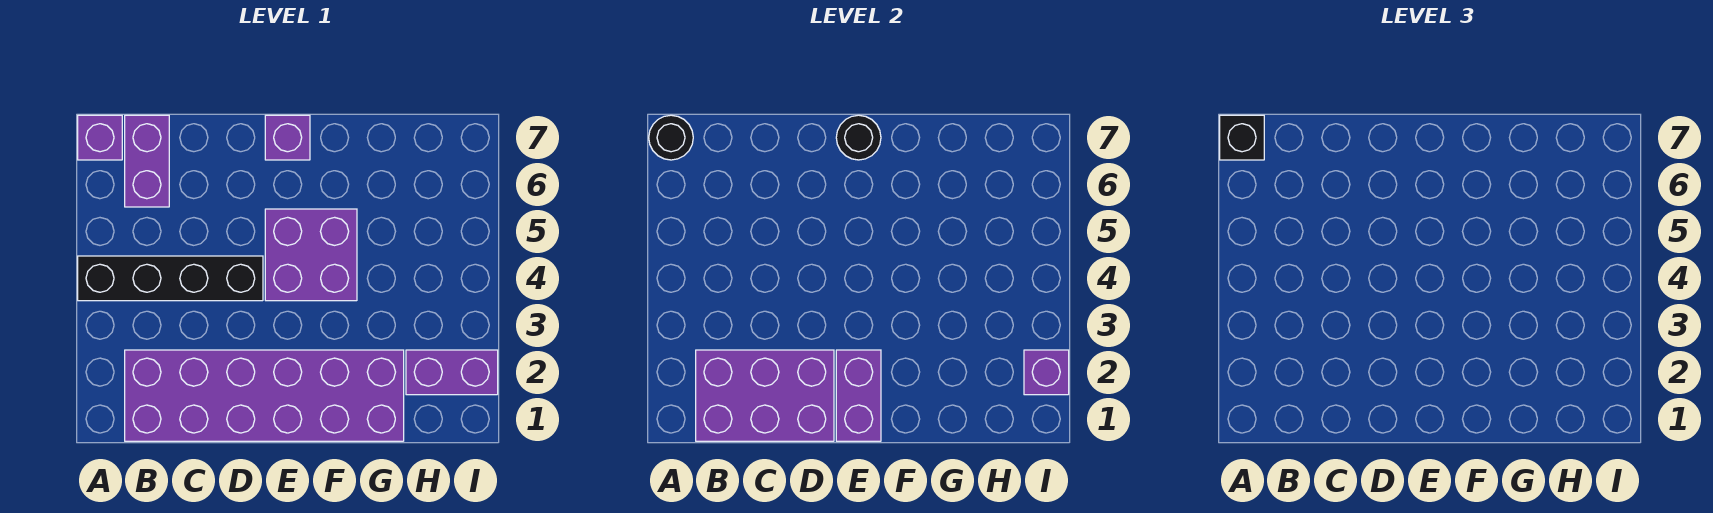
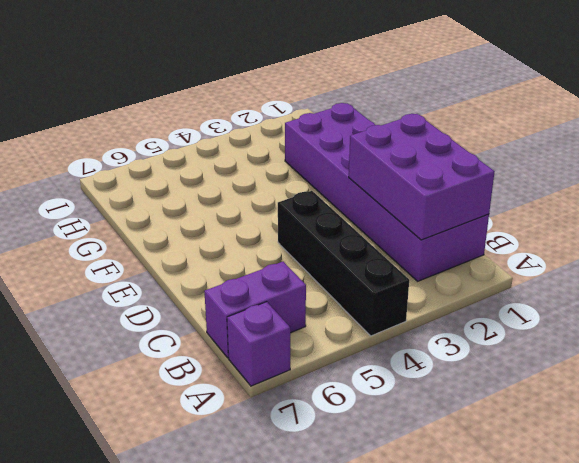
none -> purple 2x2 brick [265,209,357,301]
none -> purple 1x1 brick [265,115,310,160]
none -> purple 1x2 brick [406,350,498,395]

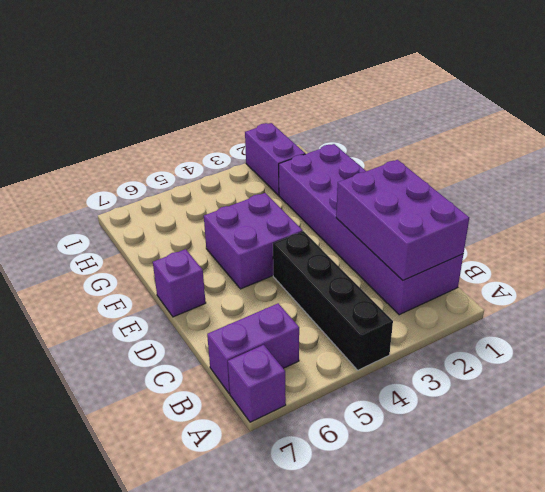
none -> black 1x1 round brick [649,115,693,160]
none -> purple 1x2 brick [836,350,881,441]
none -> black 1x1 round brick [836,115,881,160]

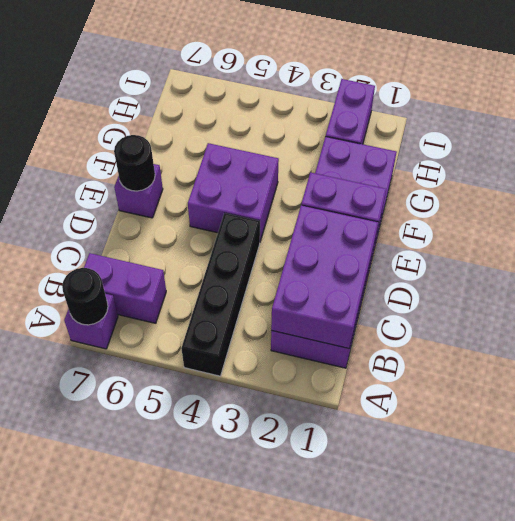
none -> purple 1x1 brick [1024,350,1069,395]
none -> black 1x1 brick [1220,115,1264,160]

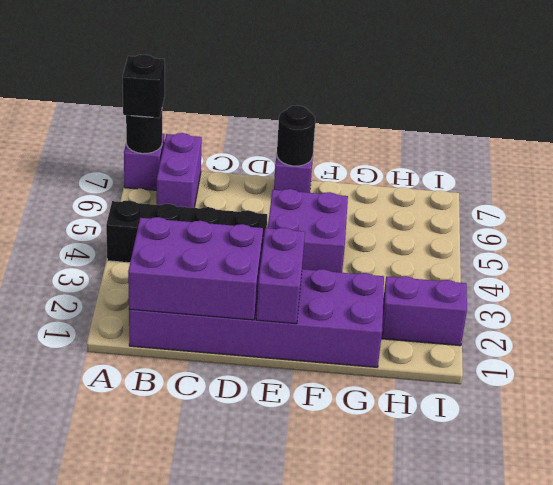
none -> purple 1x1 brick [1024,350,1069,395]

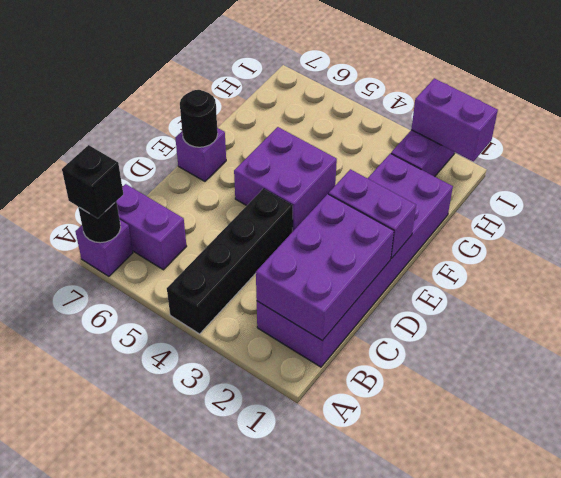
purple 1x2 brick [411,78,498,161] -> purple 1x1 brick [1024,350,1069,395]

